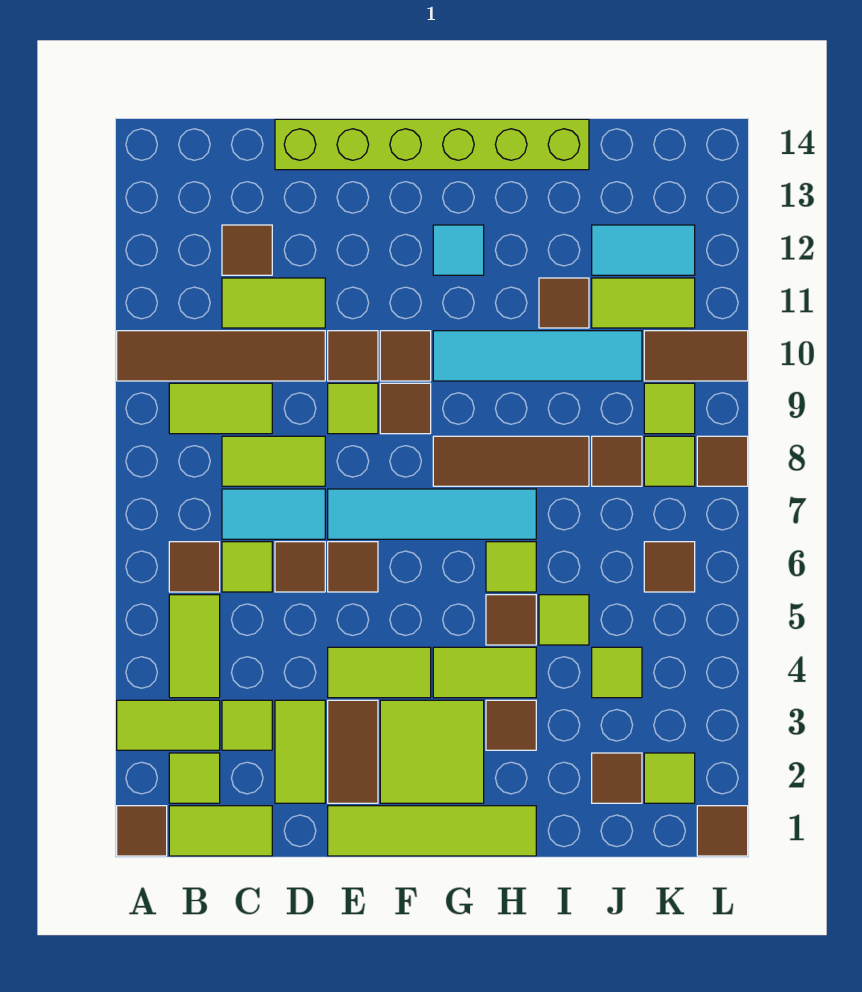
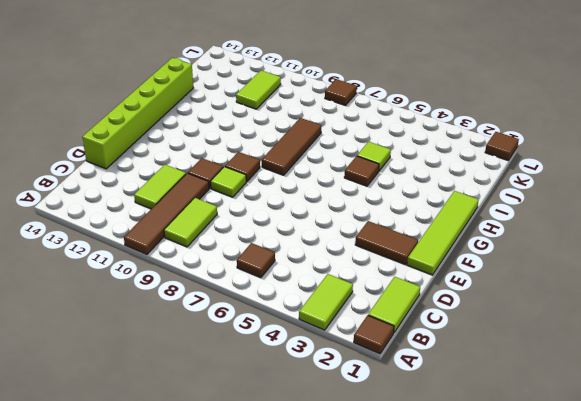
none -> lime 1x1 tile [169,753,220,803]
none -> lime 1x2 tile [169,595,220,698]
none -> lime 1x1 tile [222,700,272,750]
none -> lime 1x1 tile [222,542,272,592]

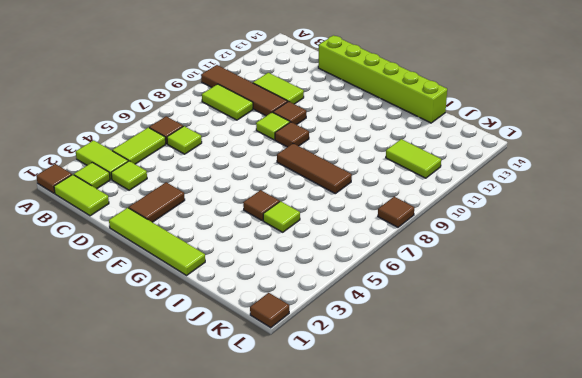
none -> cyan 1x2 tile [222,489,325,539]
none -> lime 1x2 tile [222,436,325,486]
none -> brown 1x1 tile [222,225,272,275]
none -> lime 1x2 tile [275,700,325,803]

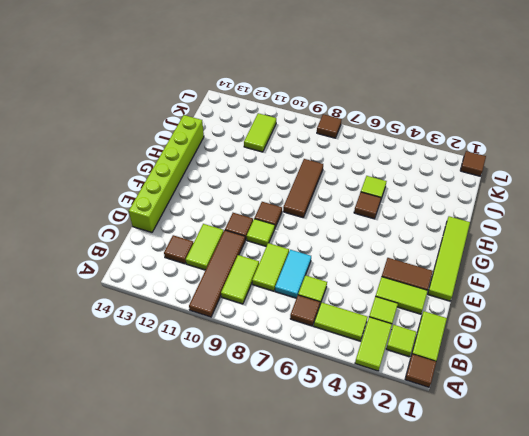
none -> brown 1x1 tile [275,542,325,592]
none -> lime 1x2 tile [328,647,431,698]
none -> brown 1x1 tile [328,542,378,592]
none -> cyan 1x4 tile [328,489,536,539]

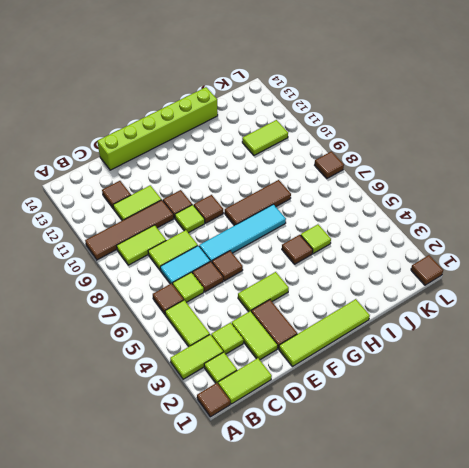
none -> lime 2x2 tile [380,700,484,803]
none -> brown 1x1 tile [380,331,431,381]
none -> lime 1x2 tile [433,647,536,698]
none -> cyan 1x4 tile [433,331,642,381]

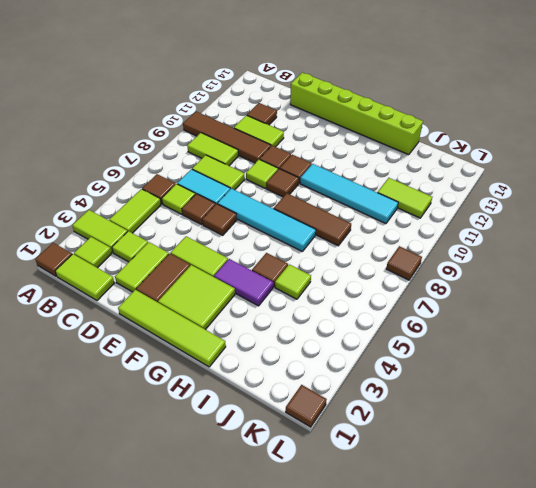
purple 1x2 tile [214,259,273,306] -> lime 1x2 tile [433,647,536,698]
none -> cyan 1x1 tile [433,225,484,275]
none -> brown 1x1 tile [486,700,536,750]
none -> lime 1x1 tile [486,542,536,592]
none -> brown 1x1 tile [539,278,589,328]

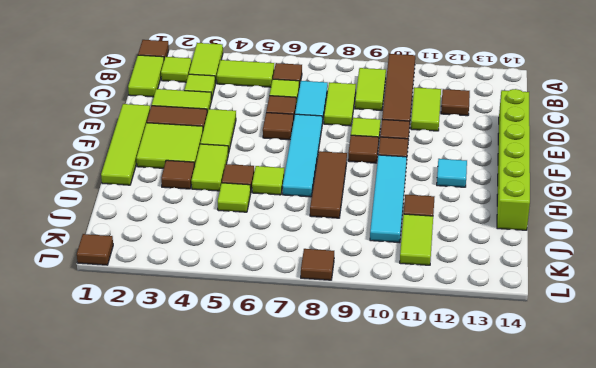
none -> brown 1x1 tile [592,753,642,803]
none -> lime 1x1 tile [592,647,642,698]
none -> brown 1x1 tile [592,436,642,486]
none -> cyan 1x2 tile [592,225,695,275]

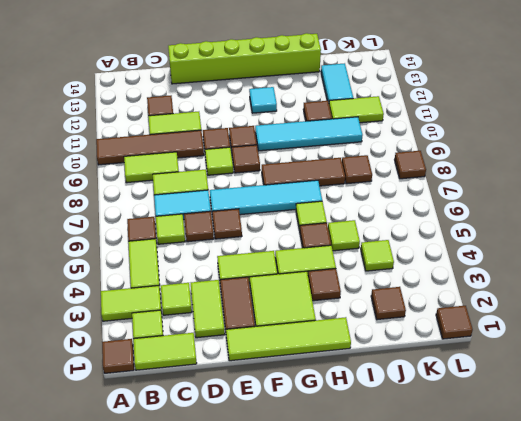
cyan 1x2 tile [321,63,353,102] -> cyan 1x2 tile turned to [592,225,695,275]
none -> lime 1x1 tile [644,753,695,803]
none -> brown 1x1 tile [644,542,695,592]
none -> lime 1x1 tile [644,436,695,486]
none -> lime 1x1 tile [644,383,695,434]

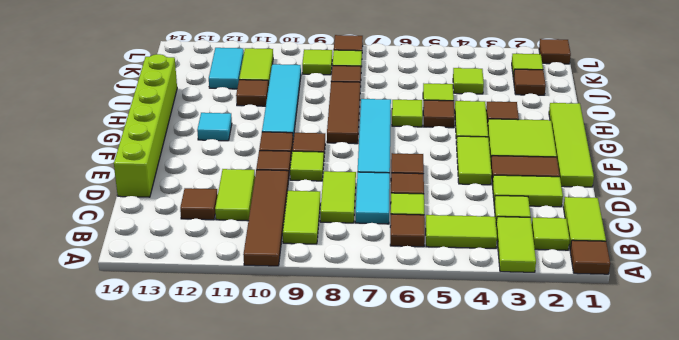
none -> brown 1x1 tile [644,542,695,592]
none -> brown 1x2 tile [644,331,748,381]

